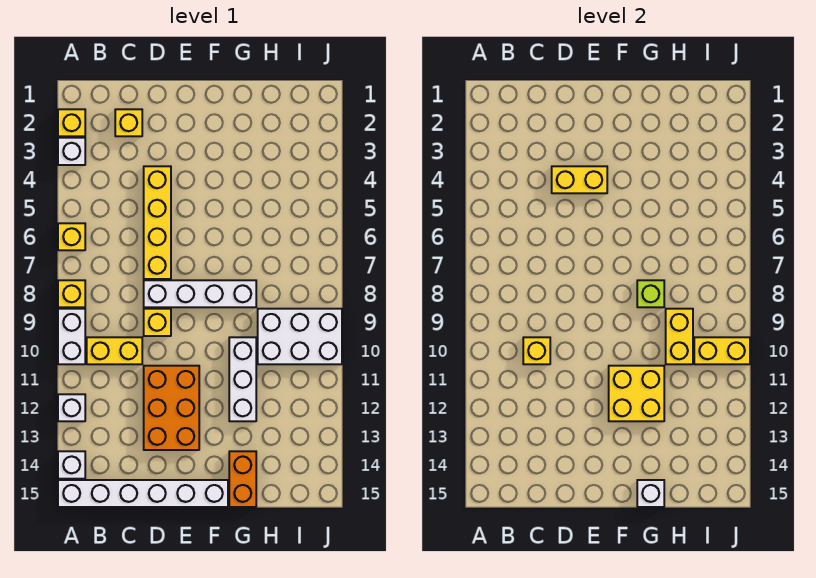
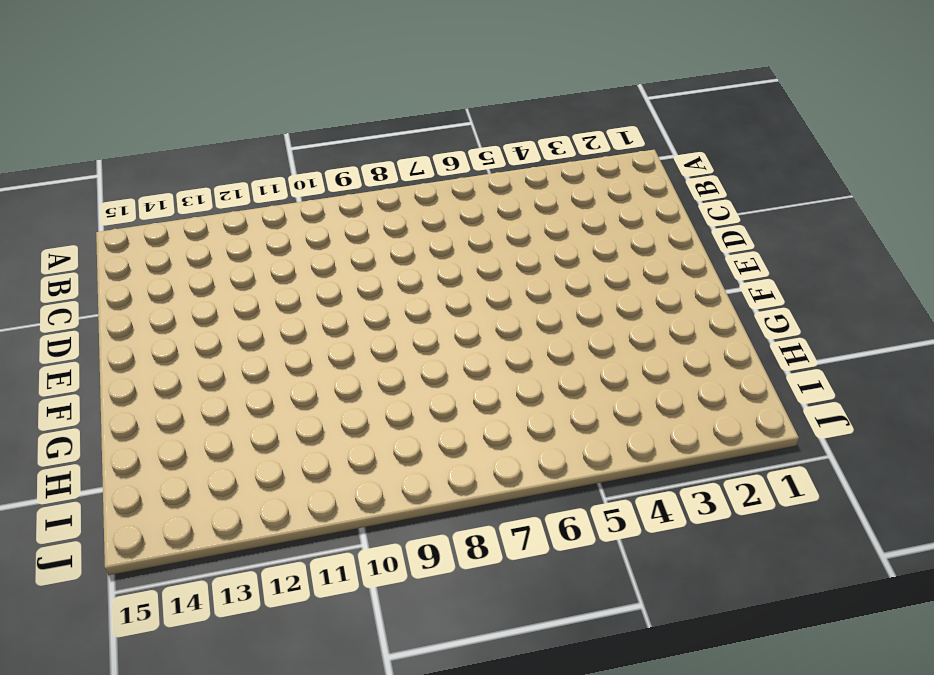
none -> yellow 1x1 brick [58,109,85,136]
none -> white 1x1 brick [58,138,85,165]
none -> yellow 1x1 brick [58,223,85,250]

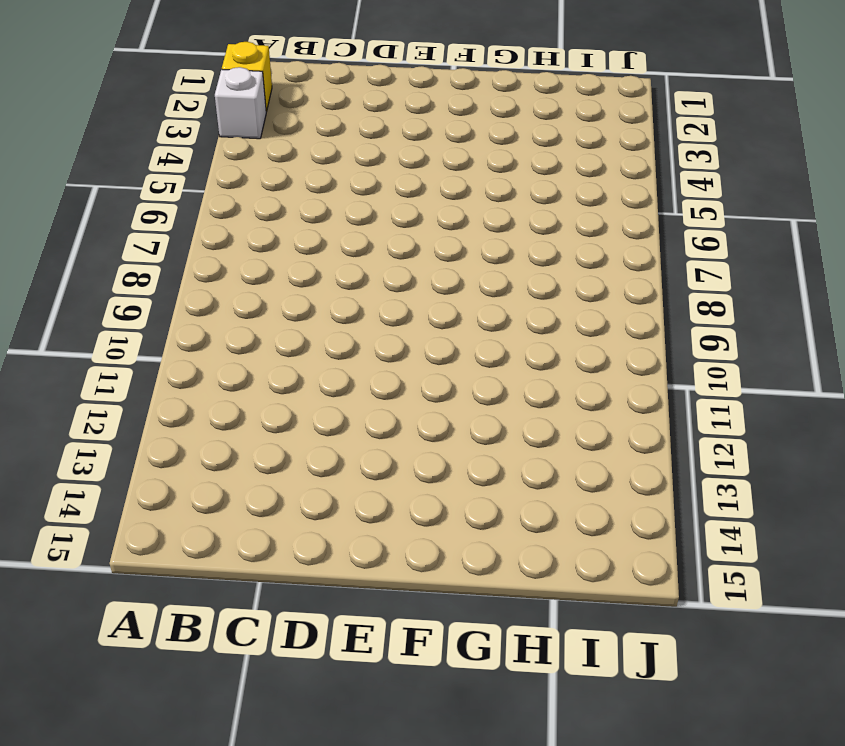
none -> yellow 1x1 brick [58,223,85,250]
none -> yellow 1x1 brick [58,280,85,307]
none -> white 1x2 brick [58,309,85,364]

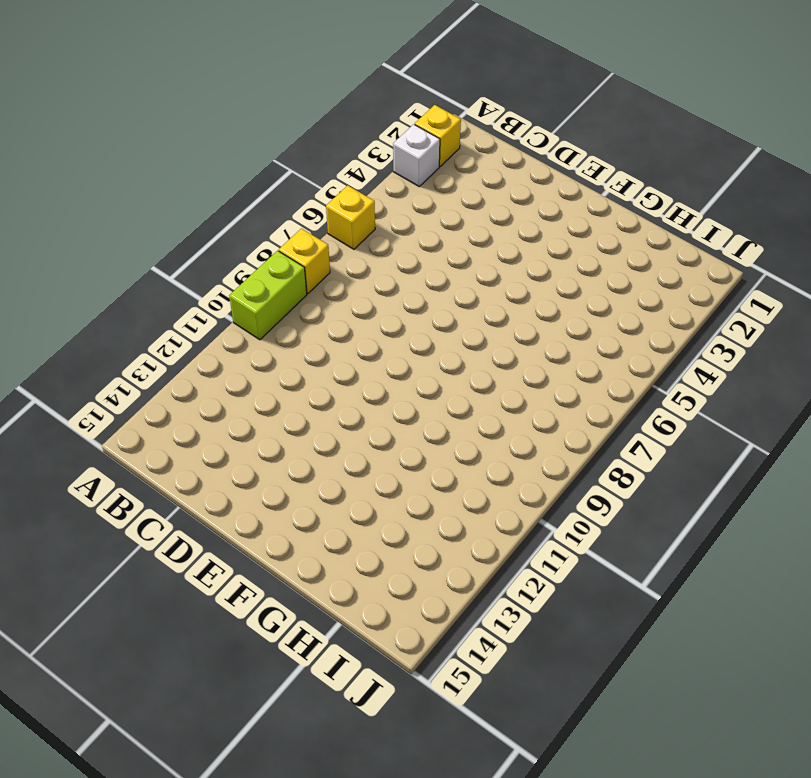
lime 1x2 brick [229,251,307,340] -> white 1x2 brick [58,309,85,364]
none -> white 1x1 brick [58,394,85,421]
none -> white 1x1 brick [58,451,85,479]
none -> white 1x6 brick [58,480,228,507]

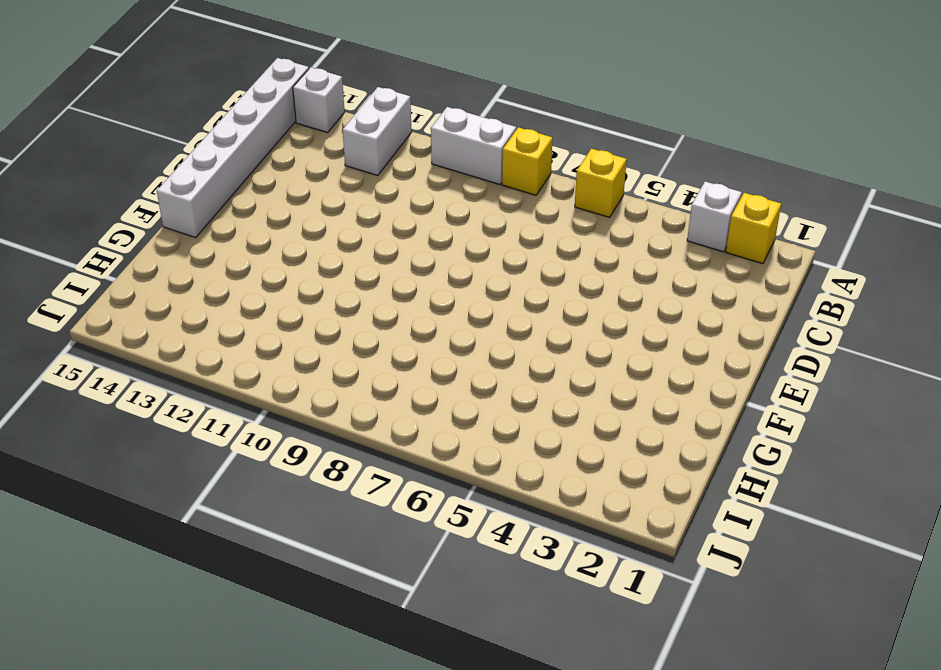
white 1x2 brick [343,87,412,176] -> white 1x1 brick [58,394,85,421]
none -> yellow 1x2 brick [87,337,142,364]
none -> yellow 1x1 brick [115,109,142,136]
none -> yellow 1x4 brick [144,166,171,279]

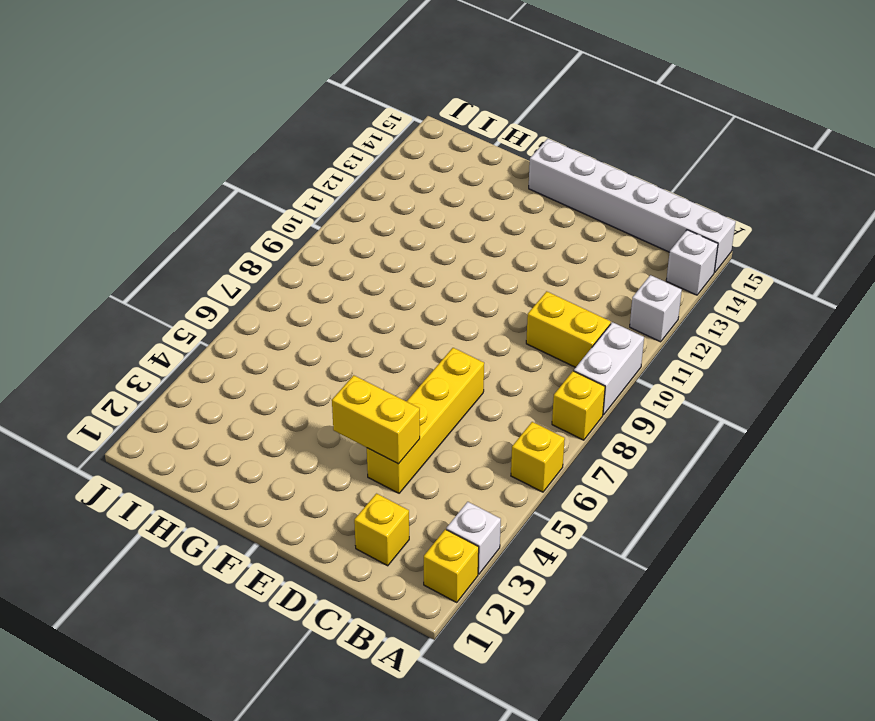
none -> white 1x4 brick [144,280,256,307]
none -> yellow 1x1 brick [144,309,171,336]
none -> orange 2x3 brick [144,366,199,450]

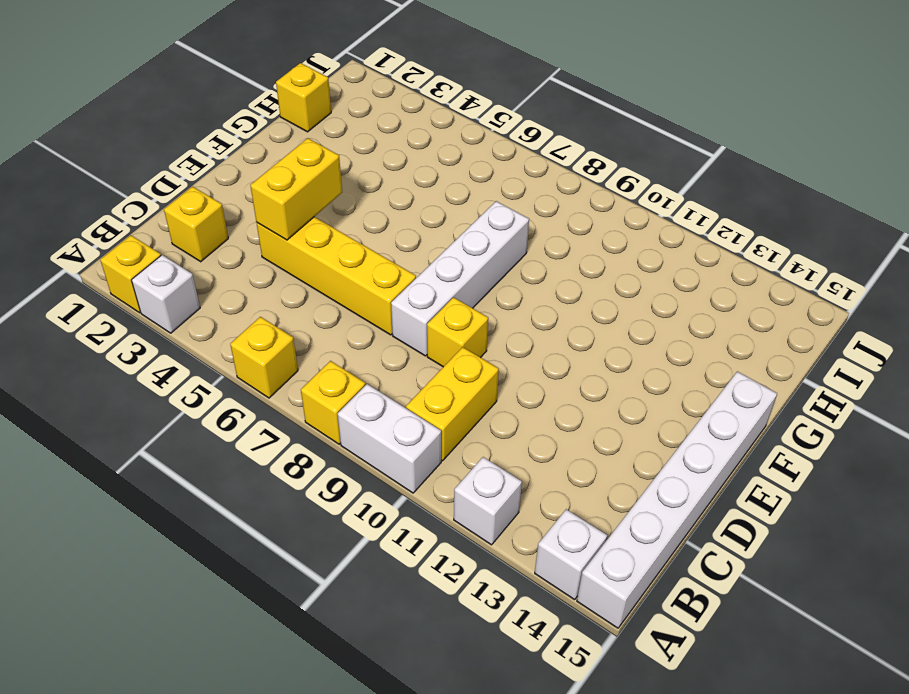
yellow 1x1 brick [276,63,331,132] -> yellow 1x1 brick moved to [523,337,550,364]
none -> orange 2x3 brick [144,366,199,450]
none -> white 1x3 brick [229,337,256,421]
none -> orange 1x2 brick [229,451,256,507]

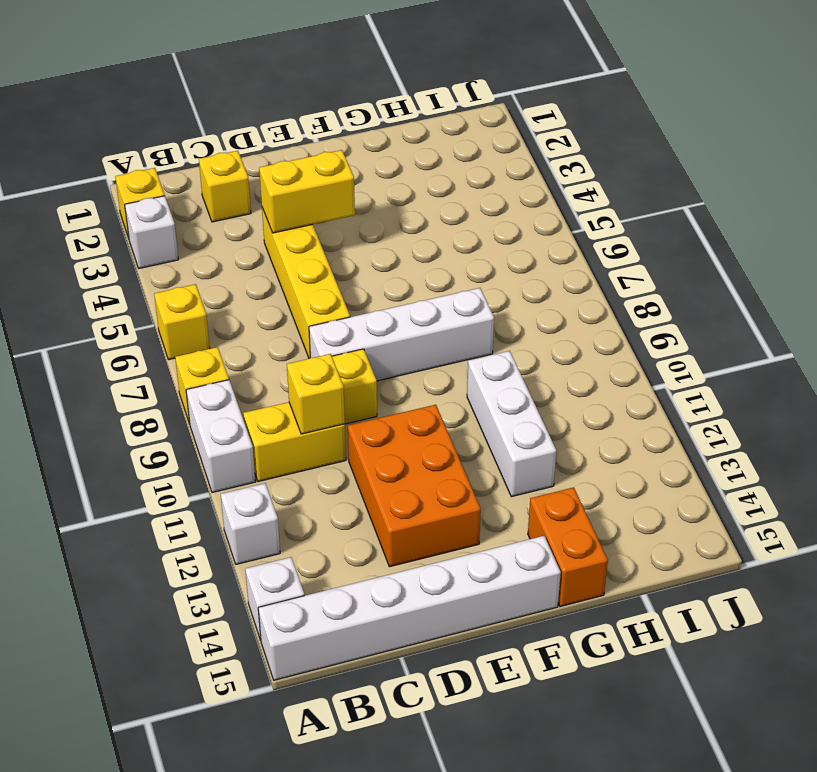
none -> white 2x3 brick [258,309,342,364]
none -> yellow 2x2 brick [609,366,664,421]
none -> lime 1x1 brick [637,280,664,307]

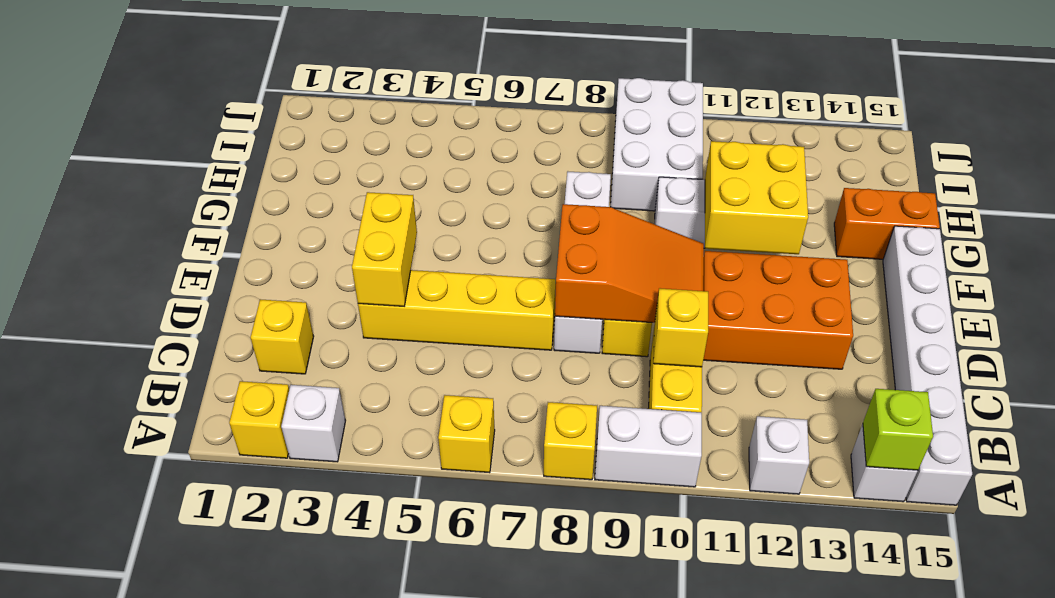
lime 1x1 brick [863,389,933,470] -> lime 1x1 brick moved to [637,280,664,307]
orange 2x3 slope [555,204,704,323] -> none
none -> white 1x1 brick [637,480,664,507]
none -> yellow 1x2 brick [666,309,693,364]
none -> yellow 1x2 brick [694,337,750,364]

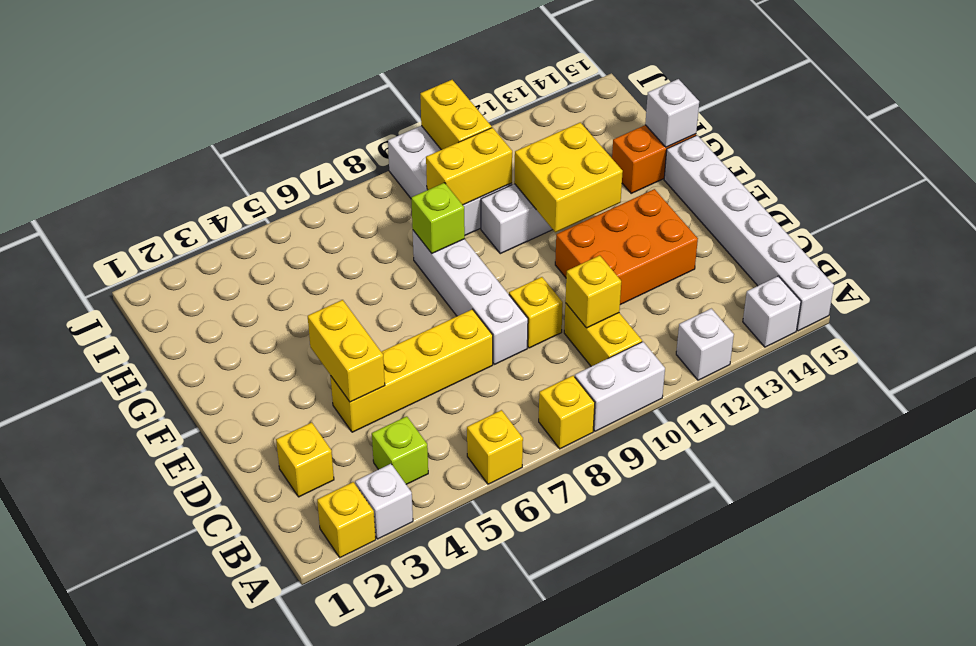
lime 1x1 brick [372,416,428,484] -> none

